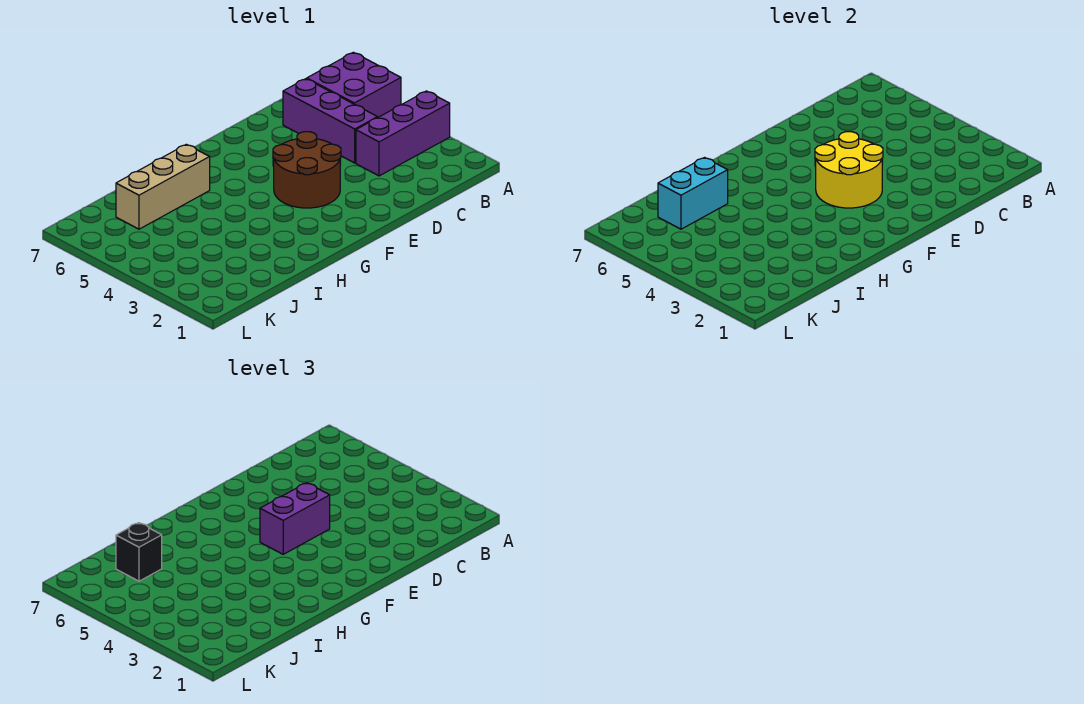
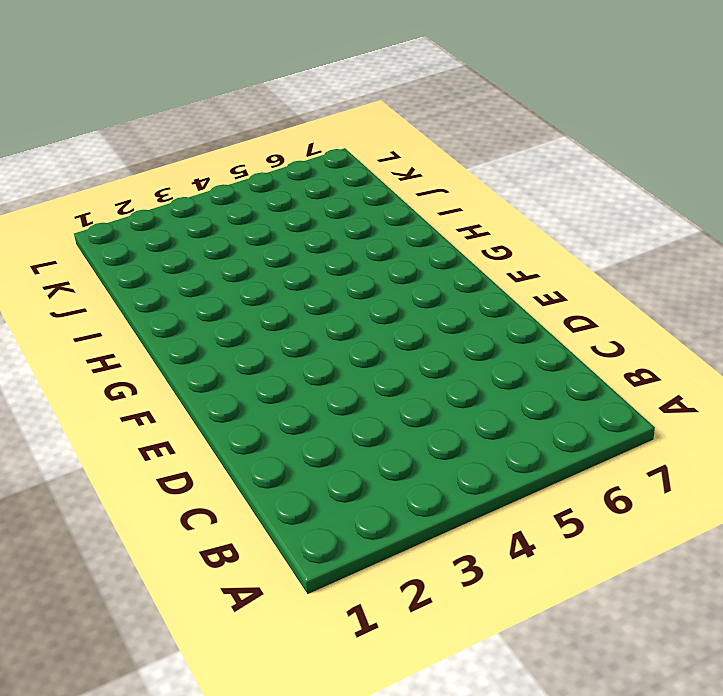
none -> purple 1x3 brick [356,91,450,176]
none -> purple 2x2 brick [307,52,401,117]

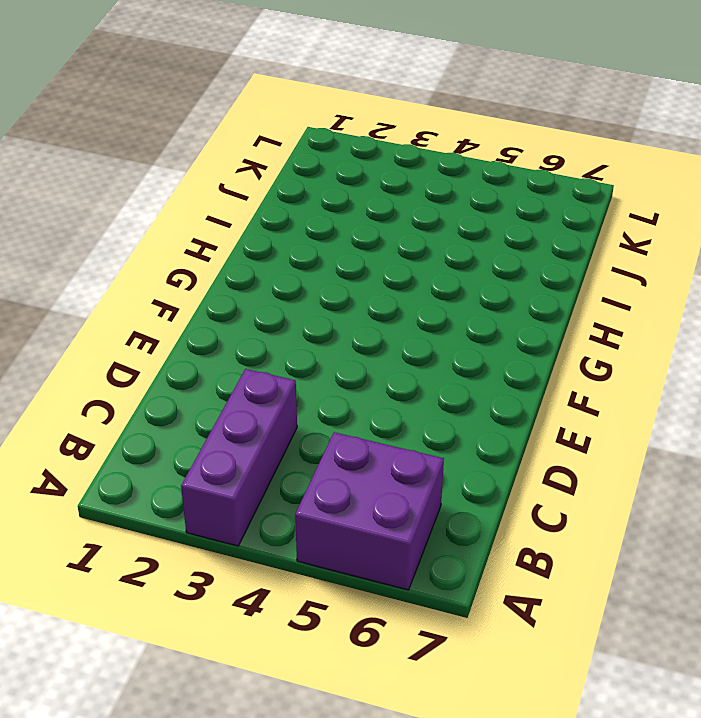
none -> purple 1x3 brick [283,79,378,163]
none -> brown 2x2 round brick [273,132,341,208]

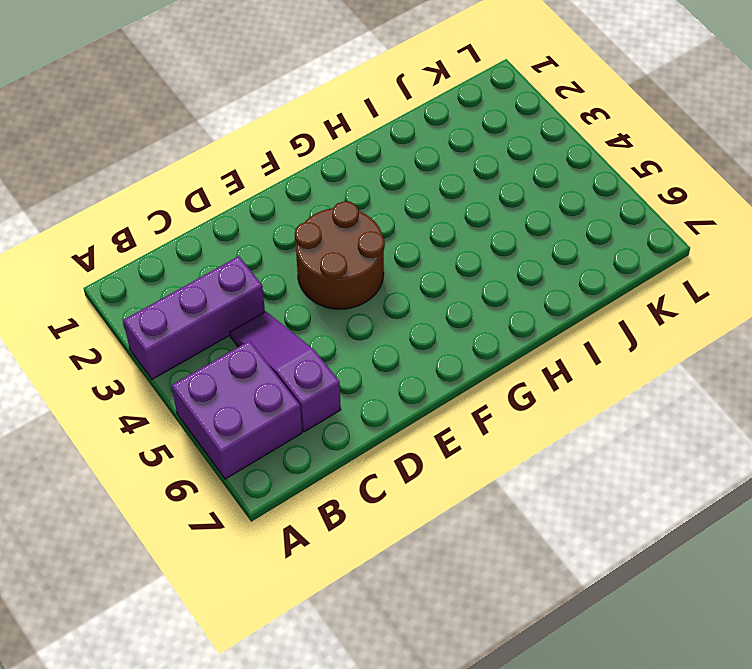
purple 1x3 slope [230,312,341,432] -> purple 1x3 brick [283,79,378,163]
none -> tan 1x3 brick [116,144,210,229]
none -> yellow 2x2 round brick [815,132,883,208]

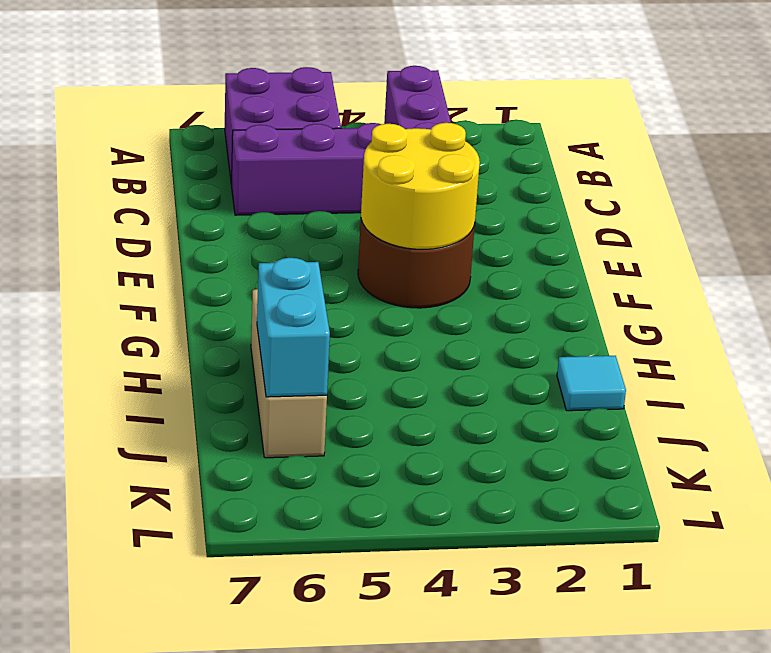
cyan 1x1 tile [557,356,626,411] -> none
none -> purple 1x2 brick [260,483,330,554]
none -> black 1x1 brick [116,523,162,581]

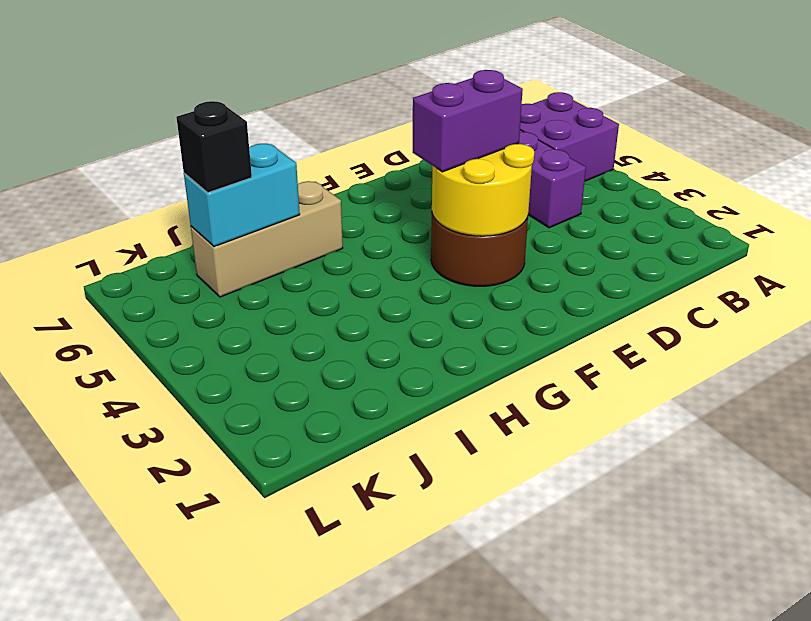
none -> purple 1x3 brick [356,91,450,176]

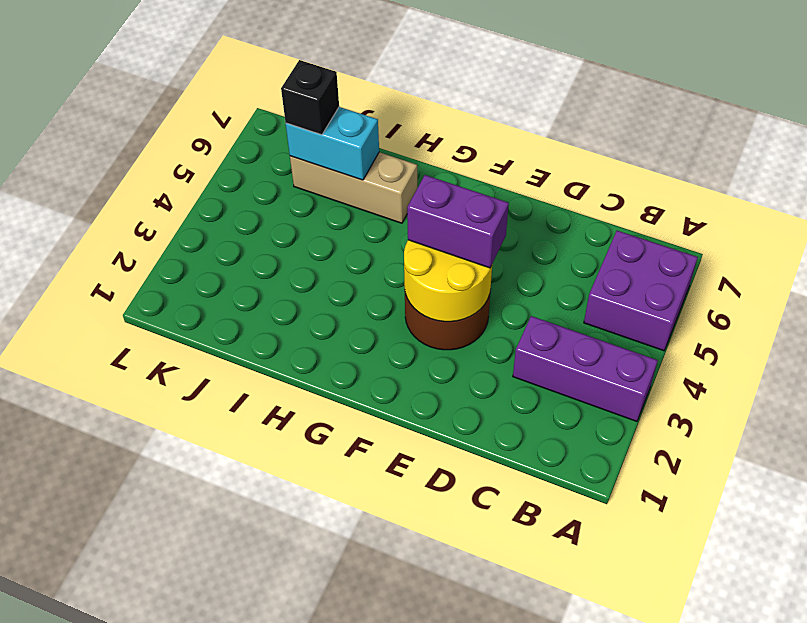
none -> purple 1x3 brick [283,79,378,163]

